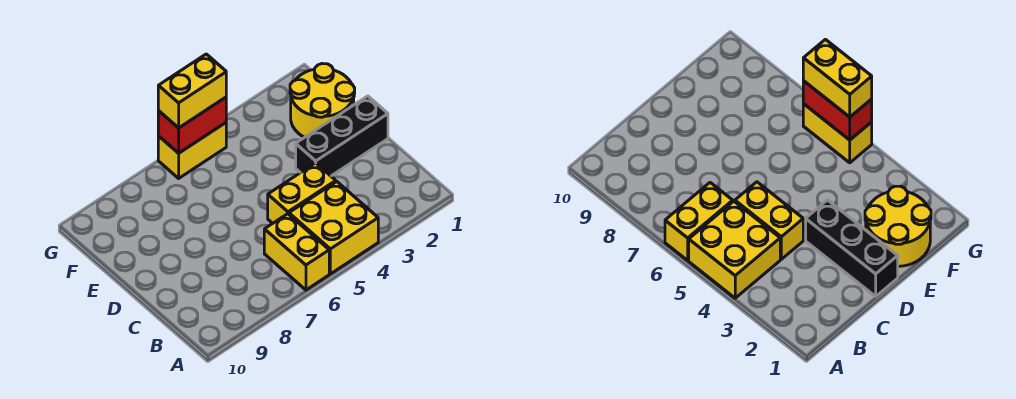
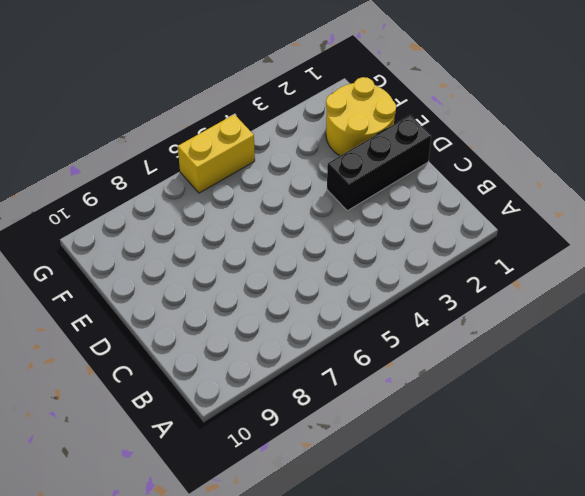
none -> yellow 2x2 brick [289,182,378,274]
none -> yellow 1x2 brick [264,214,329,290]

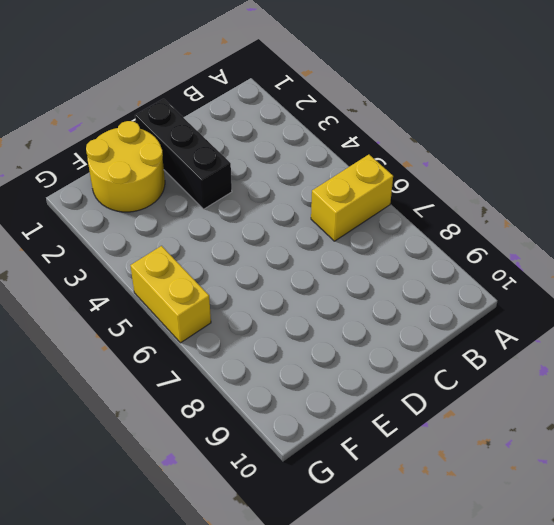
none -> yellow 2x2 brick [289,182,378,274]
none -> yellow 1x2 brick [268,163,336,223]

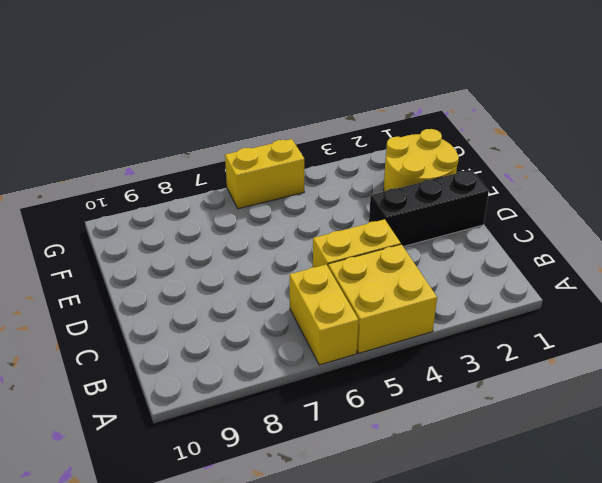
none -> red 1x2 brick [158,97,226,153]
none -> yellow 1x2 brick [158,54,226,128]

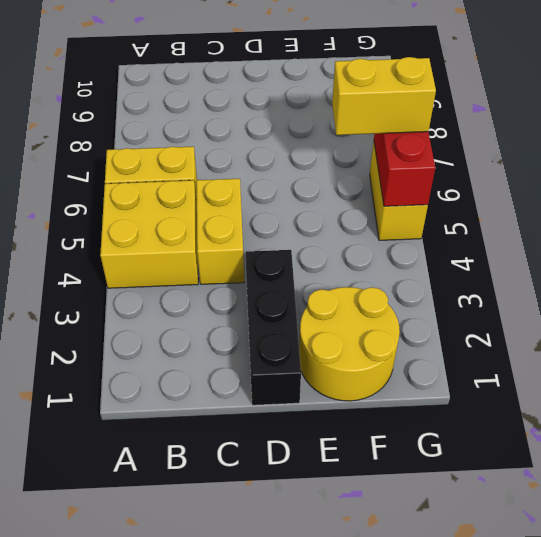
yellow 1x2 brick [332,57,436,135] -> yellow 1x2 brick turned to [158,54,226,128]

